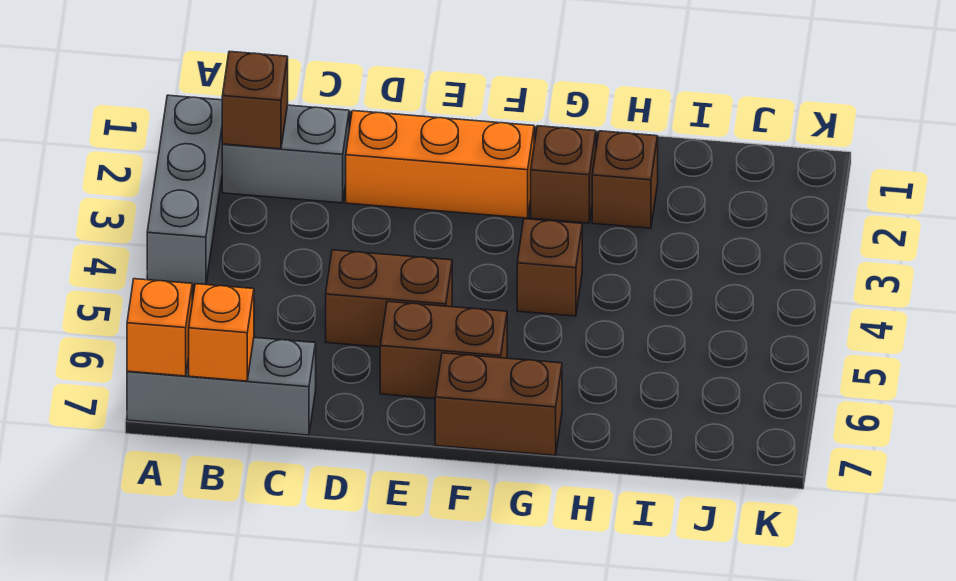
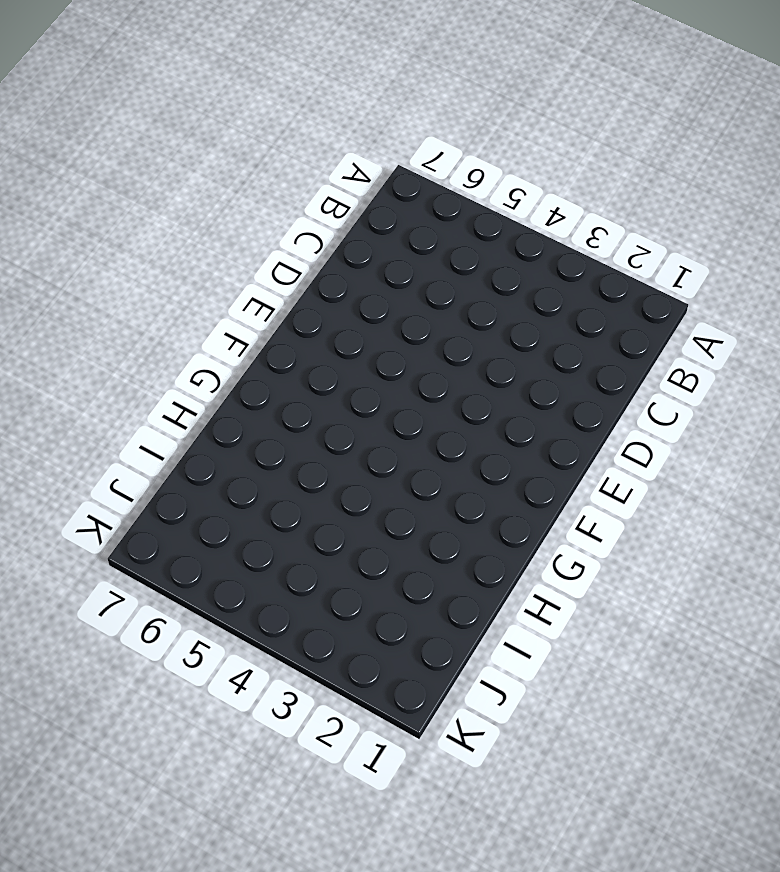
none -> grey 1x3 brick [147,95,222,285]
none -> grey 1x3 brick [127,338,316,435]
none -> grey 1x2 brick [222,105,349,203]

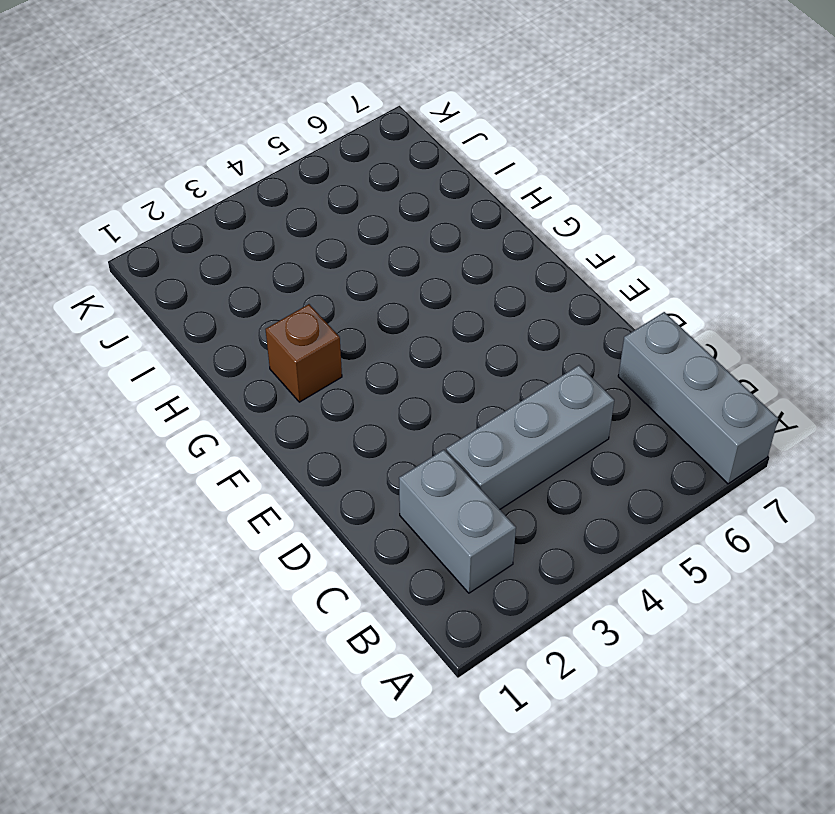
grey 1x3 brick [446,365,614,509] -> grey 1x3 brick moved to [147,95,222,285]
none -> orange 1x3 brick [346,111,534,218]
none -> brown 1x2 brick [326,250,452,347]
none -> brown 1x2 brick [380,301,507,399]

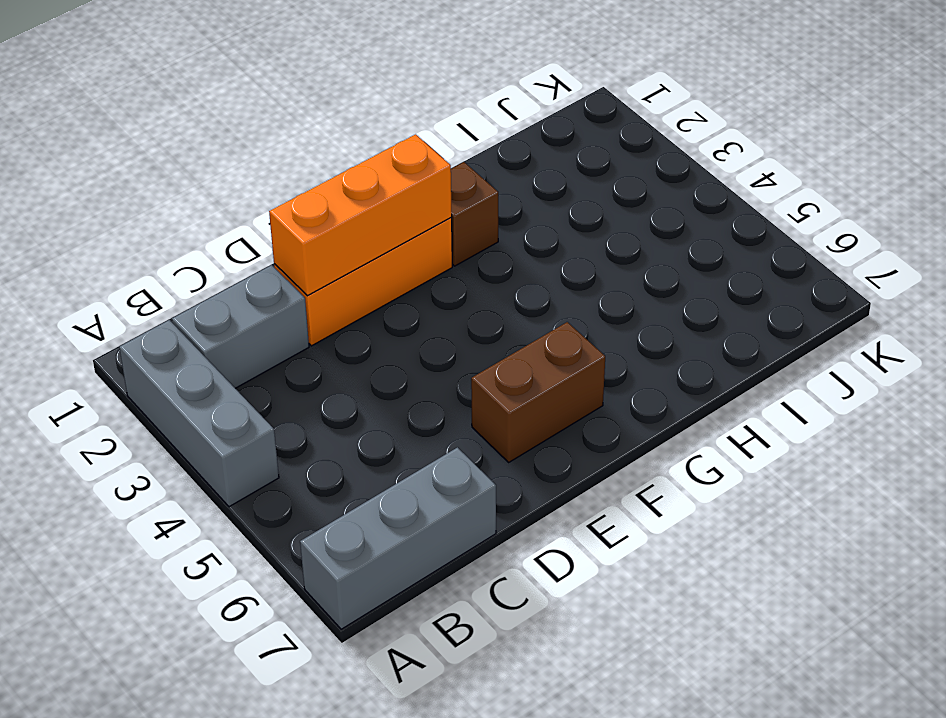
orange 1x3 brick [269,134,452,296] -> none
none -> brown 1x2 brick [326,250,452,347]
none -> brown 1x2 brick [435,353,562,455]
none -> brown 1x1 brick [517,219,582,316]

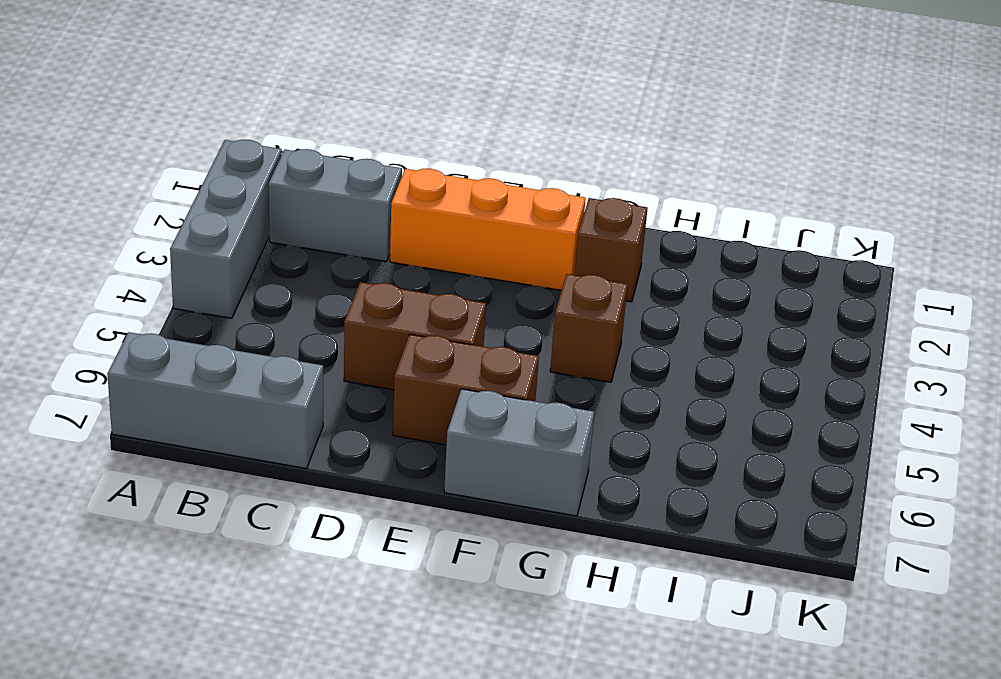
grey 1x2 brick [444,389,594,516] -> brown 1x2 brick [435,353,562,455]
none -> brown 1x1 brick [592,131,658,228]
none -> orange 1x1 brick [127,279,192,376]
none -> brown 1x1 brick [222,51,288,149]

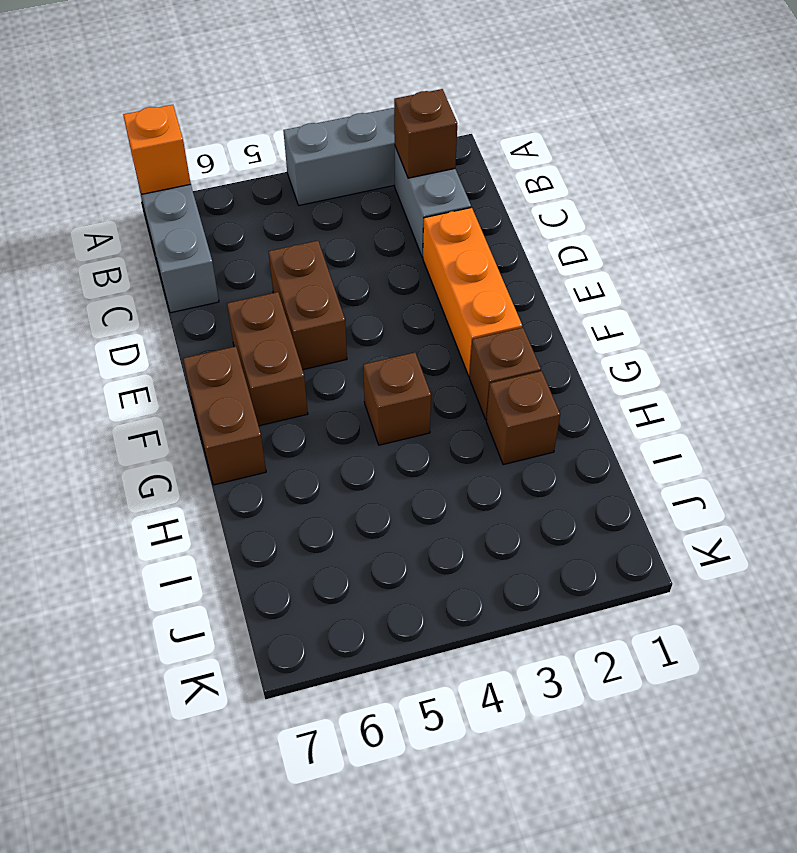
none -> orange 1x1 brick [189,284,254,381]

